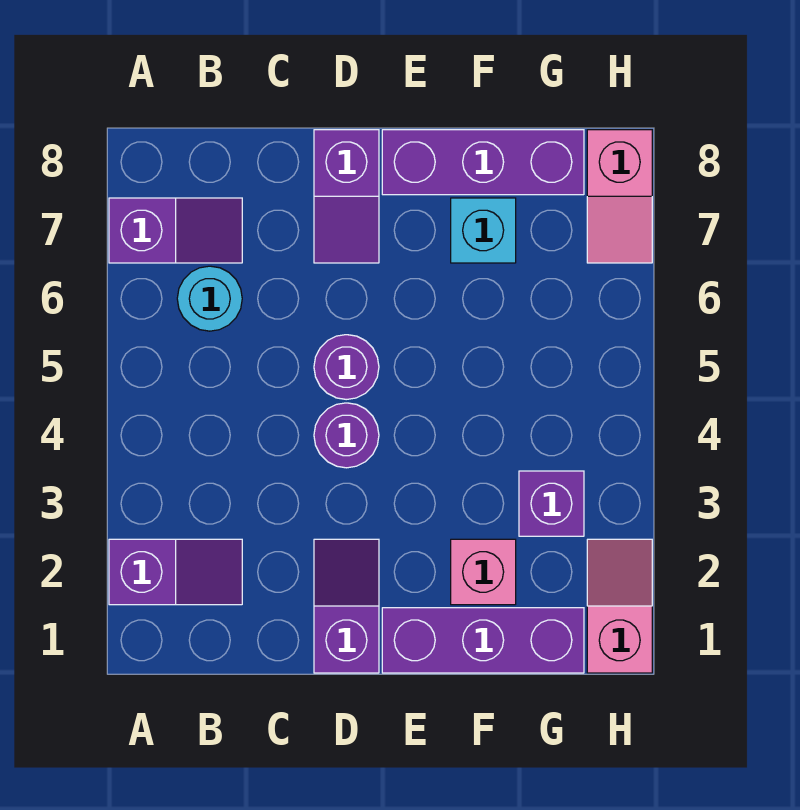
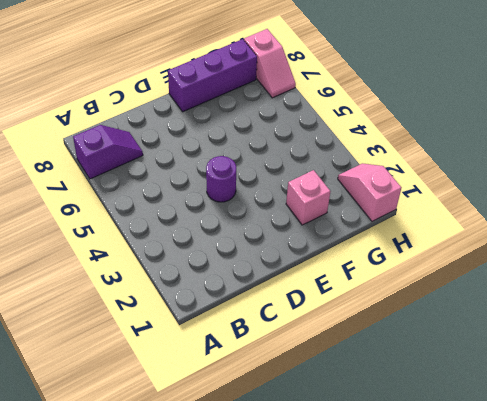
none -> purple 1x2 slope [109,539,242,605]
none -> cyan 1x1 round brick [177,266,242,331]
none -> purple 1x2 slope [314,539,379,673]

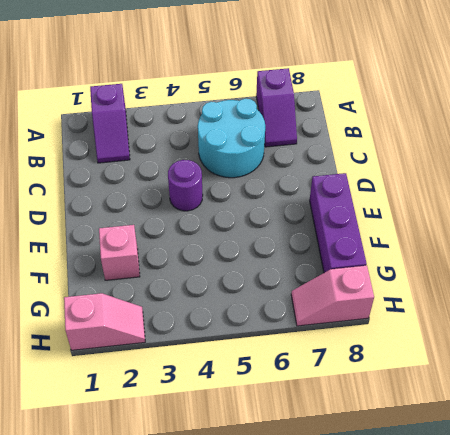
cyan 2x2 round brick [198,99,265,178] -> cyan 1x1 round brick [177,266,242,331]
none -> purple 1x2 slope [314,539,379,673]
none -> purple 1x1 round brick [314,335,379,400]
none -> purple 1x2 slope [314,130,379,263]

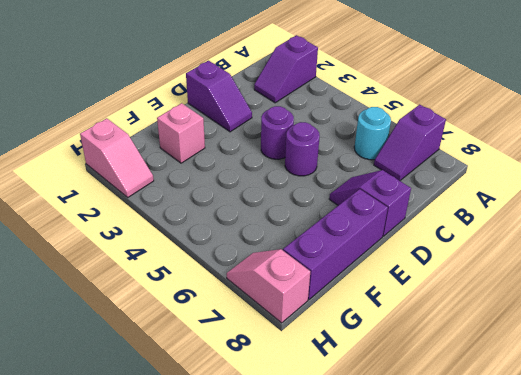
none -> purple 1x3 brick [382,608,584,673]
none -> cyan 1x1 brick [451,198,516,263]
none -> purple 1x1 brick [519,471,584,536]

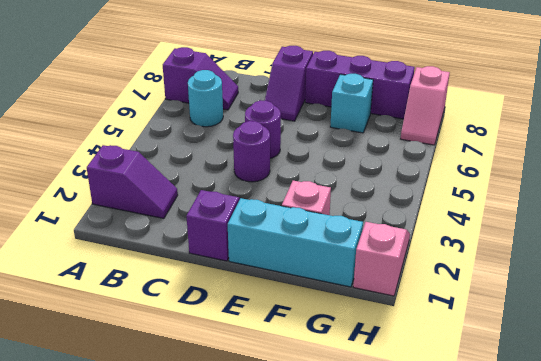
cyan 1x3 brick [228,198,363,287] -> purple 1x3 brick [382,608,584,673]
none -> purple 1x1 brick [519,471,584,536]

